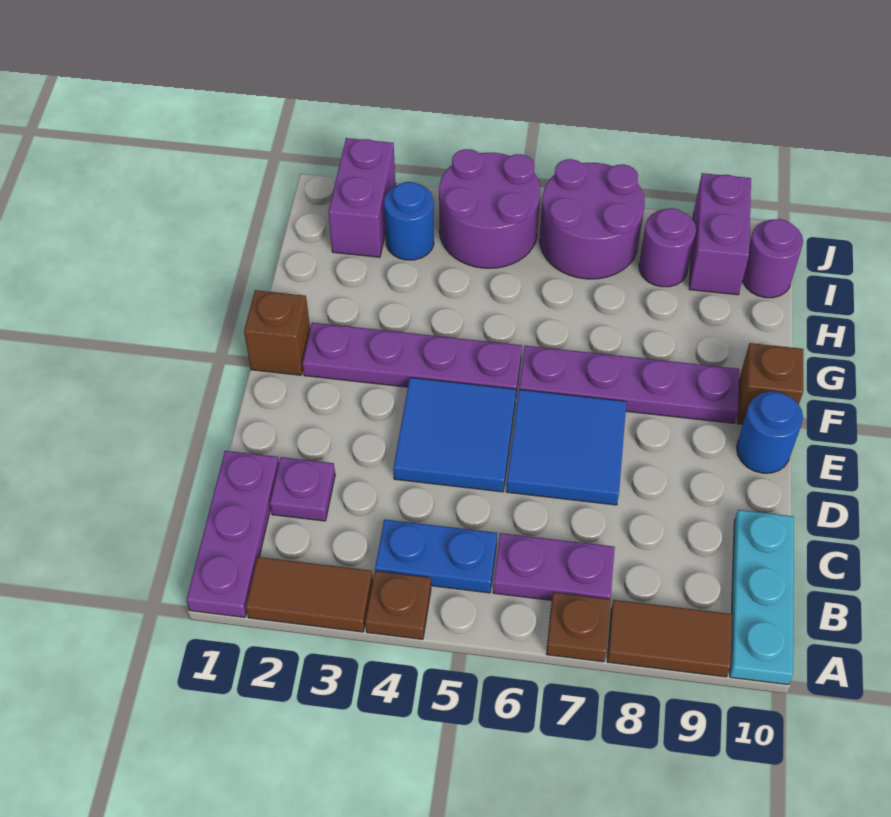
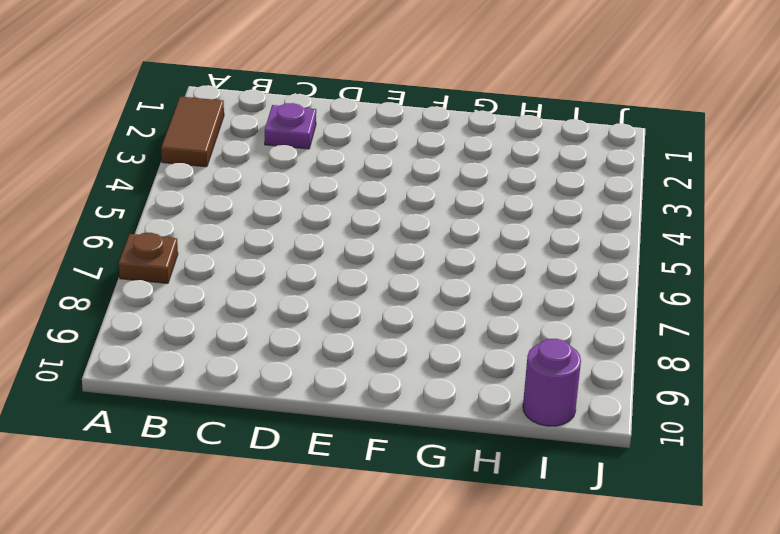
none -> purple 1x3 plate [186,451,279,617]
none -> brown 1x1 plate [365,571,431,639]
none -> brown 1x2 tile [607,600,732,677]

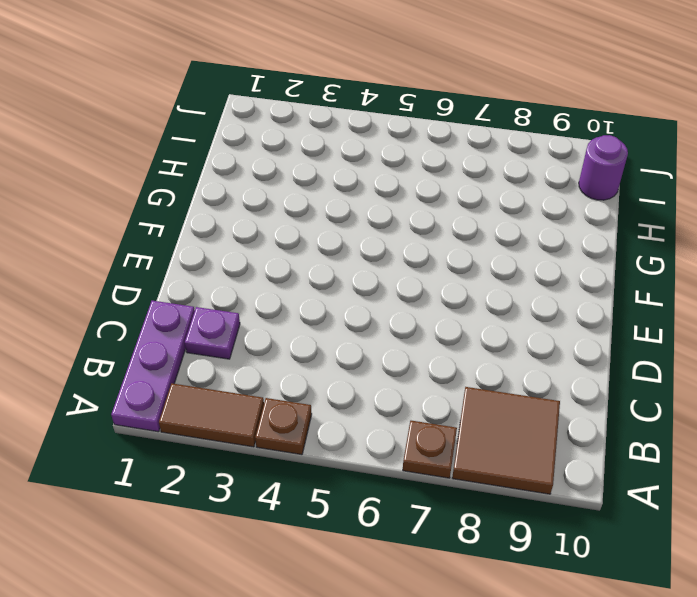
brown 2x2 tile [452,387,560,494] -> brown 1x2 tile [607,600,732,677]
none -> cyan 1x3 plate [730,510,794,685]
none -> blue 1x2 plate [375,519,497,593]
none -> purple 1x2 plate [493,533,615,600]

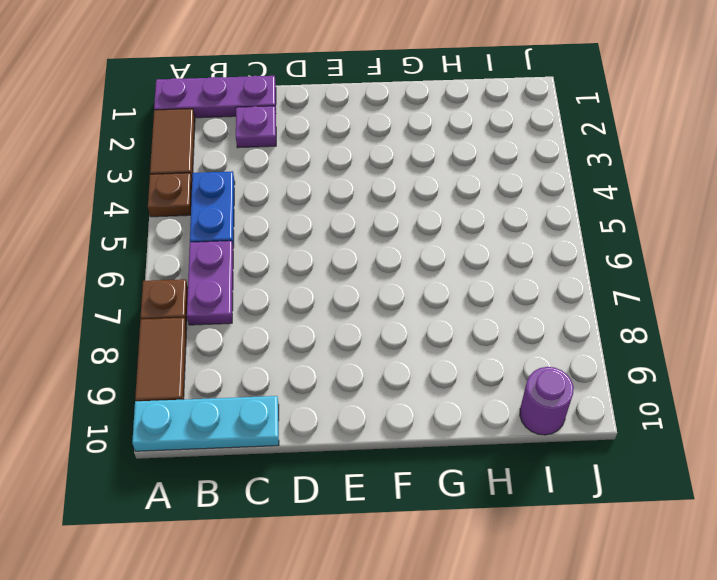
none -> blue 2x2 tile [393,378,516,492]
none -> blue 2x2 tile [506,390,626,505]
none -> blue 1x1 round brick [737,392,803,473]

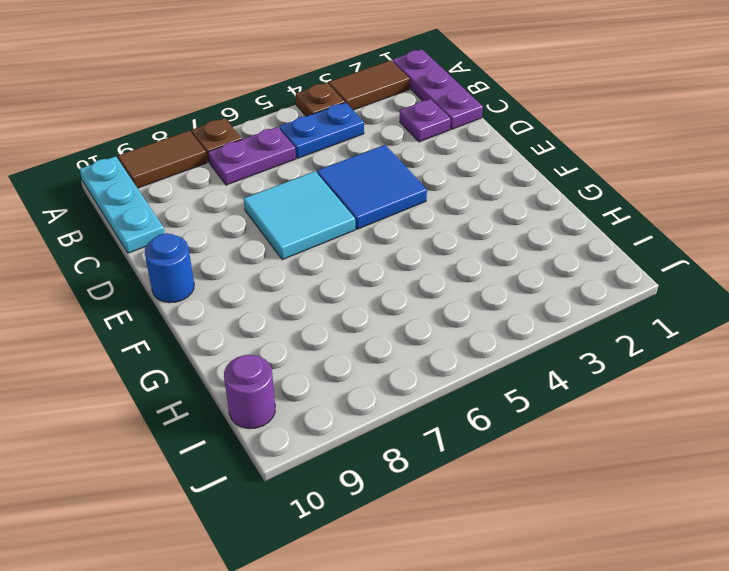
cyan 2x2 tile [244,171,355,260] -> blue 2x2 tile [506,390,626,505]
none -> brown 1x1 brick [244,290,310,375]
none -> purple 1x4 plate [302,323,522,393]
none -> purple 1x4 plate [519,346,739,423]

